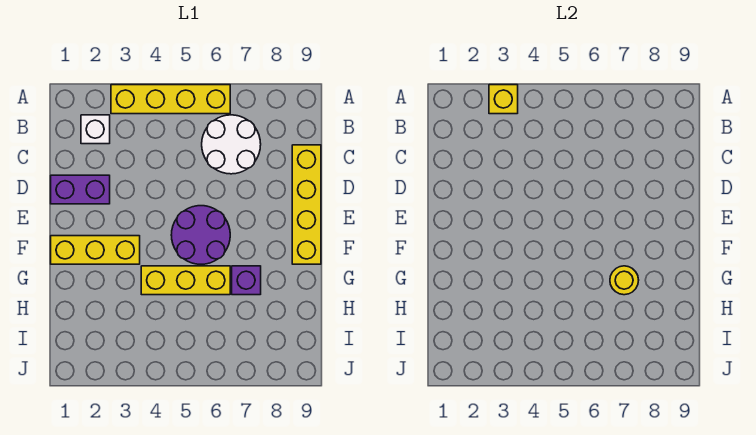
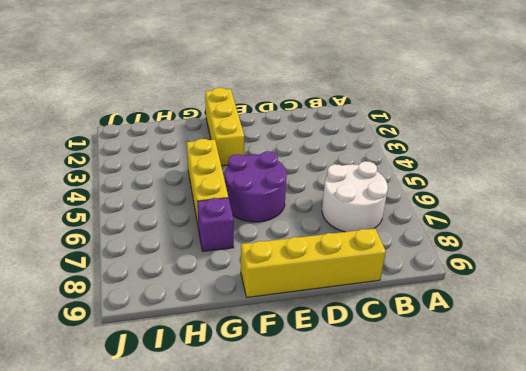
none -> yellow 1x4 brick [111,85,230,114]
none -> white 1x1 brick [81,115,110,144]

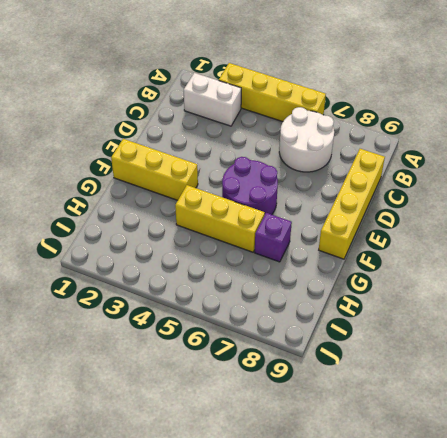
white 1x2 brick [184,73,241,126] -> white 1x1 brick [81,115,110,144]
none -> purple 1x2 brick [51,175,110,204]
none -> yellow 1x1 brick [489,85,518,114]

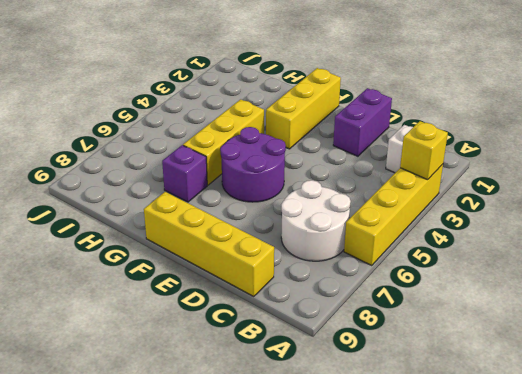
none -> yellow 1x1 round brick [610,266,639,295]

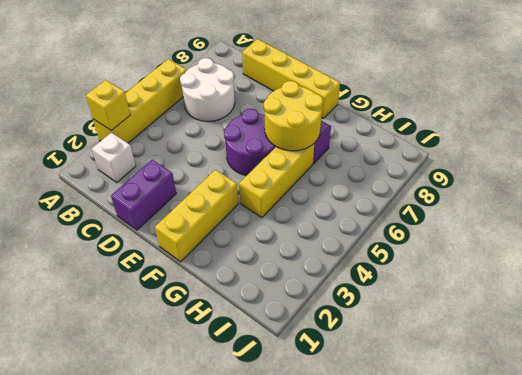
yellow 2x2 round brick [264,81,323,151] -> yellow 1x1 round brick [610,266,639,295]

